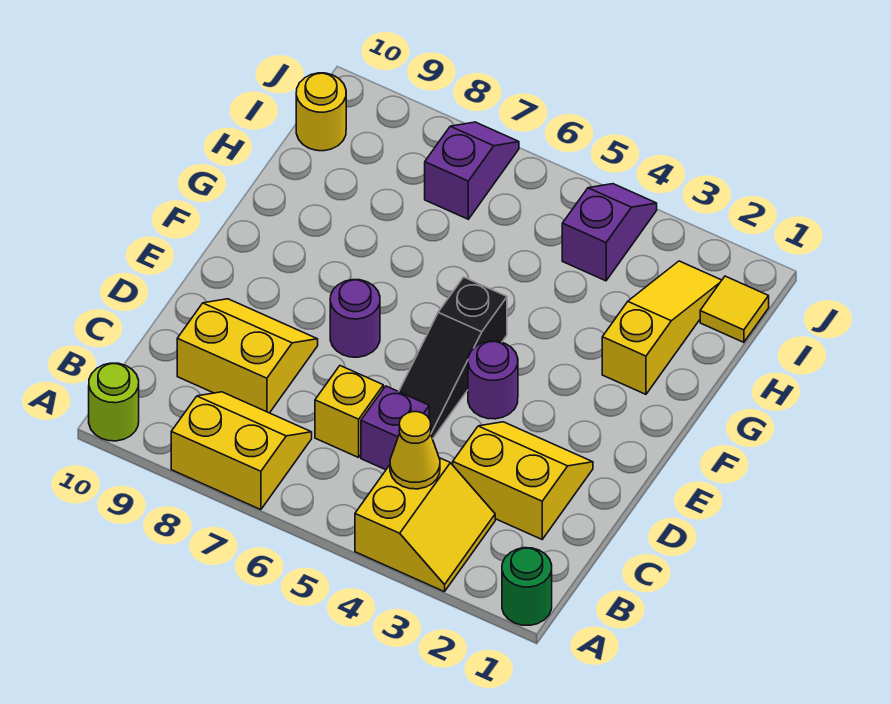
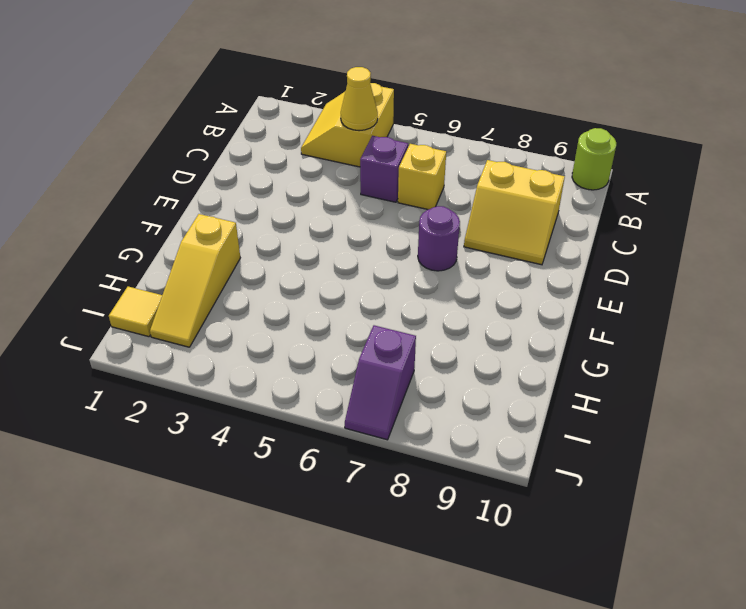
none -> green 1x1 round brick [502,548,552,625]
none -> yellow 2x2 slope [171,392,312,510]
none -> yellow 2x2 slope [453,422,593,539]

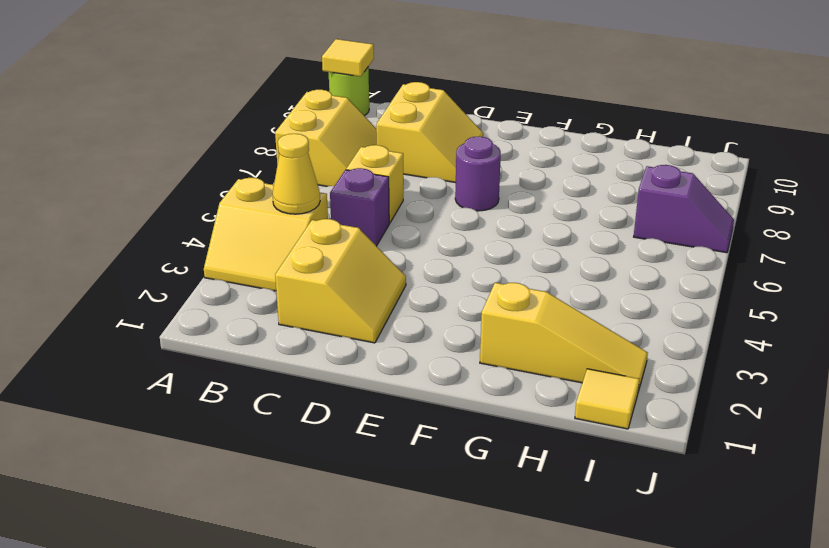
yellow 1x1 tile [322,39,374,77] -> none
none -> green 1x1 round brick [502,548,552,625]
none -> black 1x3 slope [399,277,507,439]
none -> purple 1x1 round brick [468,341,518,419]

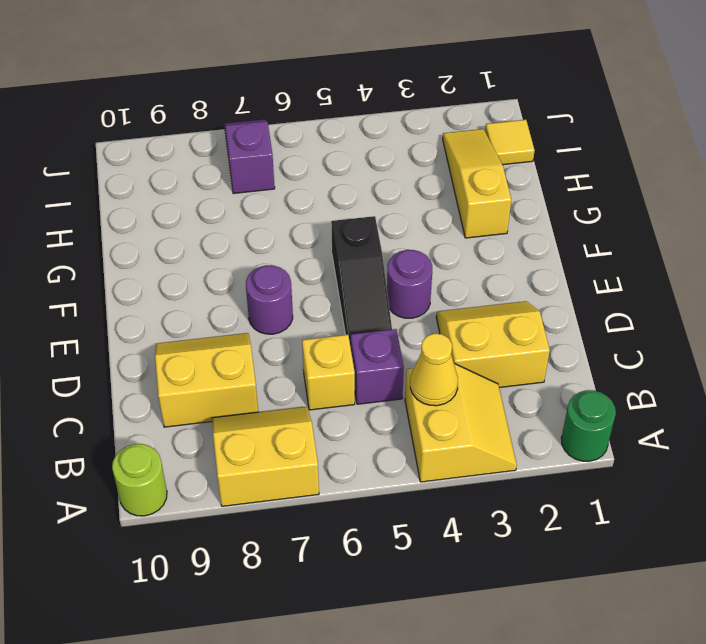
none -> purple 1x2 slope [562,184,657,281]
none -> yellow 1x1 round brick [296,73,346,151]

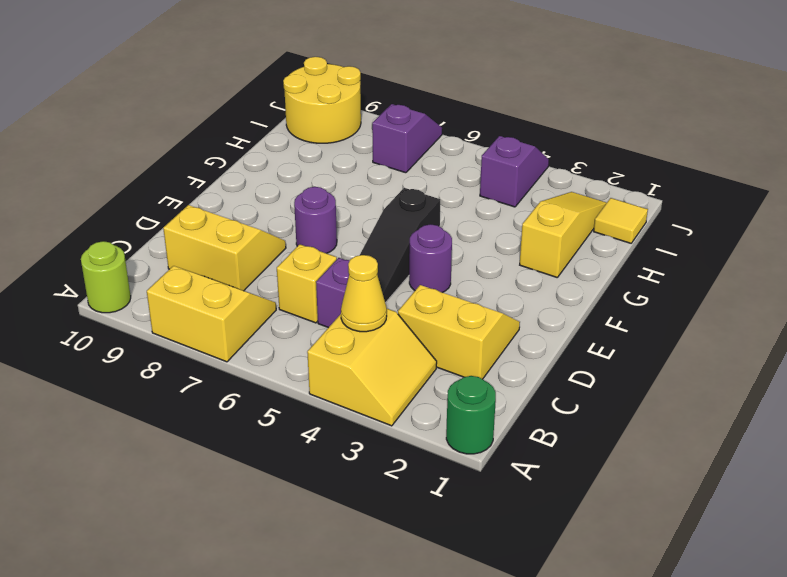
yellow 2x2 round brick [283,57,361,143] -> yellow 1x1 round brick [296,73,346,151]

